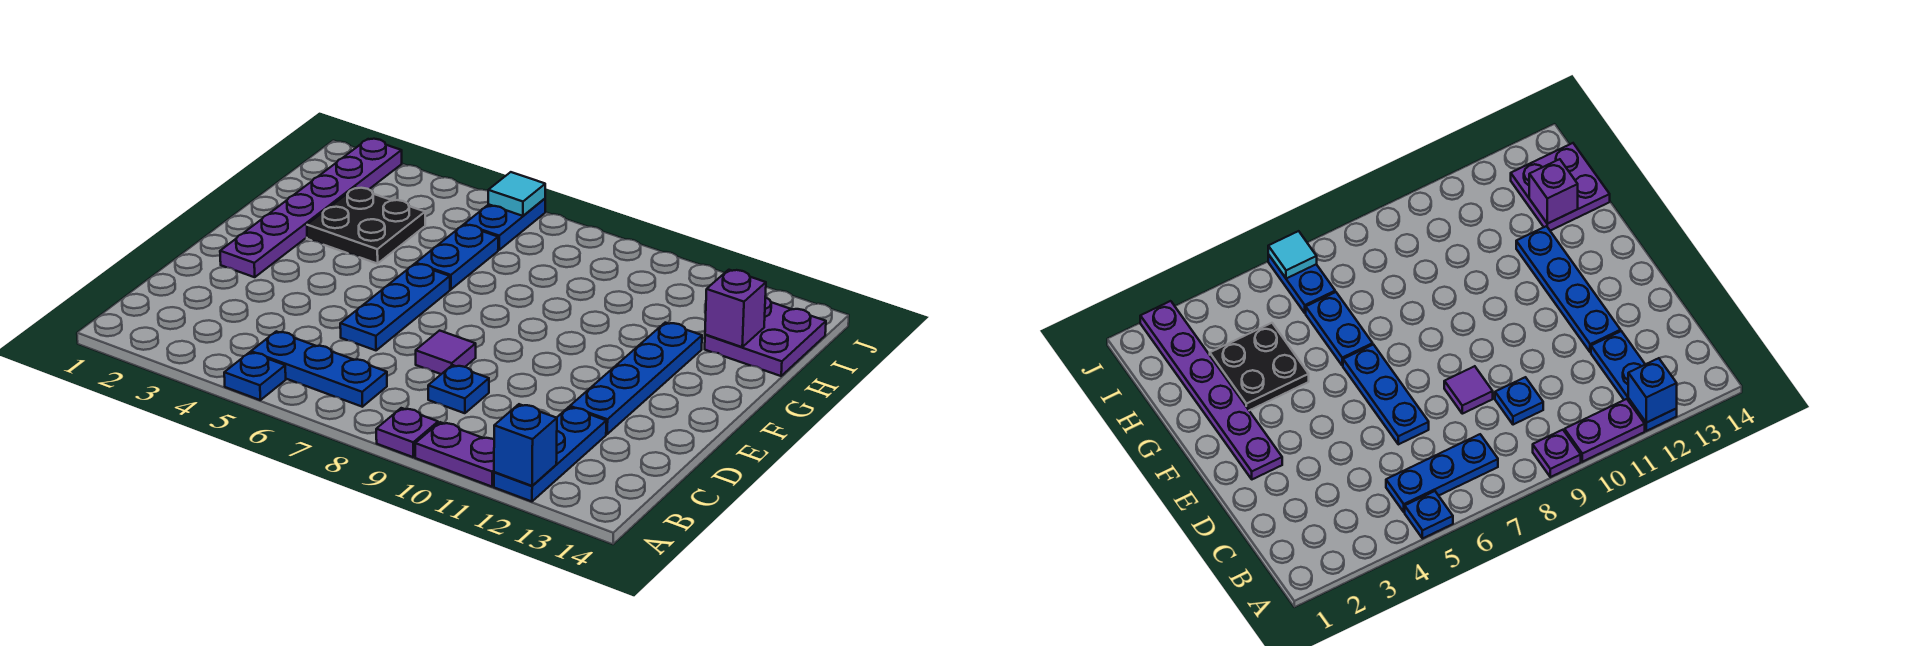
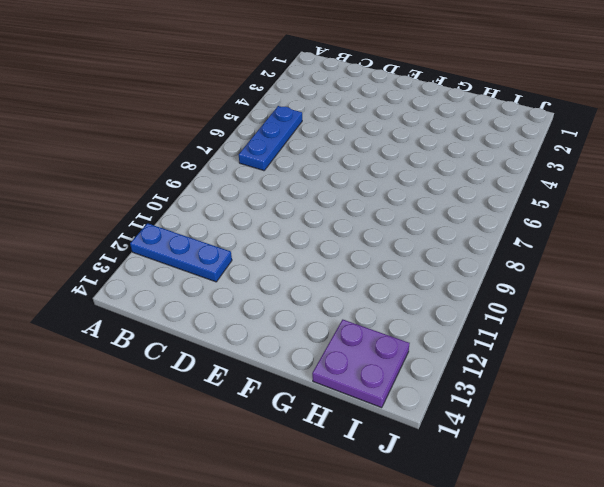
none -> blue 1x1 plate [224,352,286,400]
none -> purple 1x1 plate [376,408,438,457]
none -> purple 1x2 plate [415,422,494,487]

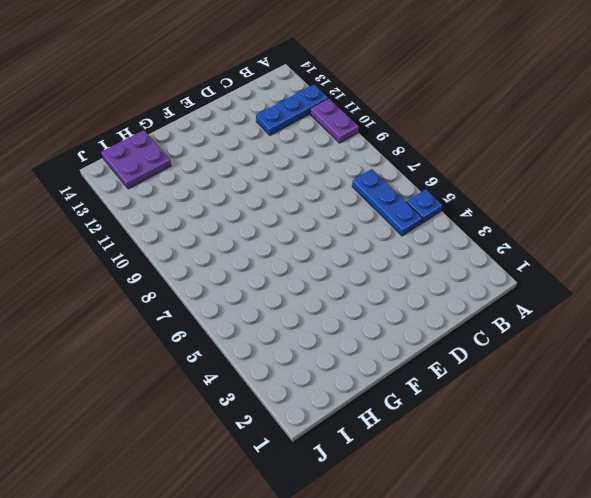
none -> purple 1x1 plate [376,408,438,457]
none -> blue 1x1 plate [428,365,489,413]
none -> blue 1x3 plate [340,264,450,350]

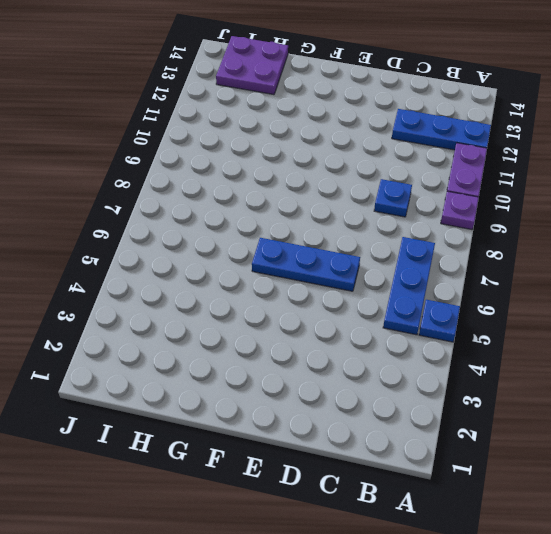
none -> purple 1x1 tile [416,331,476,374]
none -> blue 1x4 plate [570,323,702,434]
none -> purple 1x6 plate [220,139,402,277]

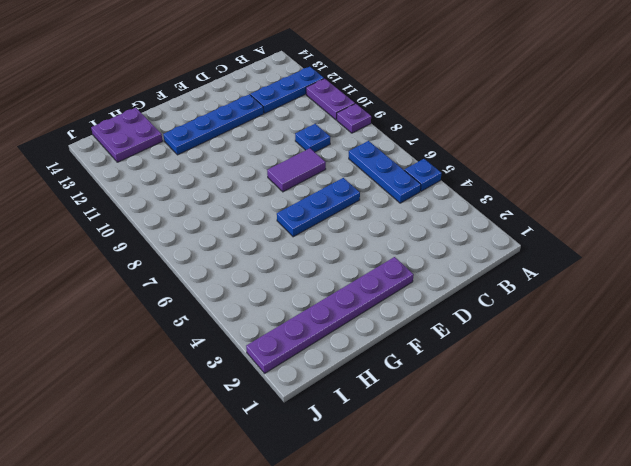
purple 1x2 tile [267,148,326,192] -> purple 1x1 tile [416,331,476,374]
none -> black 2x2 plate [307,188,425,264]
none -> blue 1x2 plate [416,225,498,289]
none -> blue 1x2 plate [464,199,545,250]

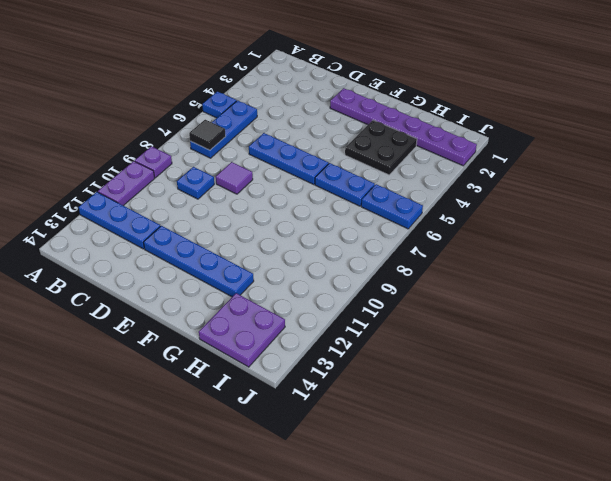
black 1x1 tile [189,120,226,150] -> none
none -> blue 1x1 brick [494,404,557,486]
none -> purple 1x1 brick [705,270,766,347]
none -> cyan 1x1 tile [488,172,545,216]

